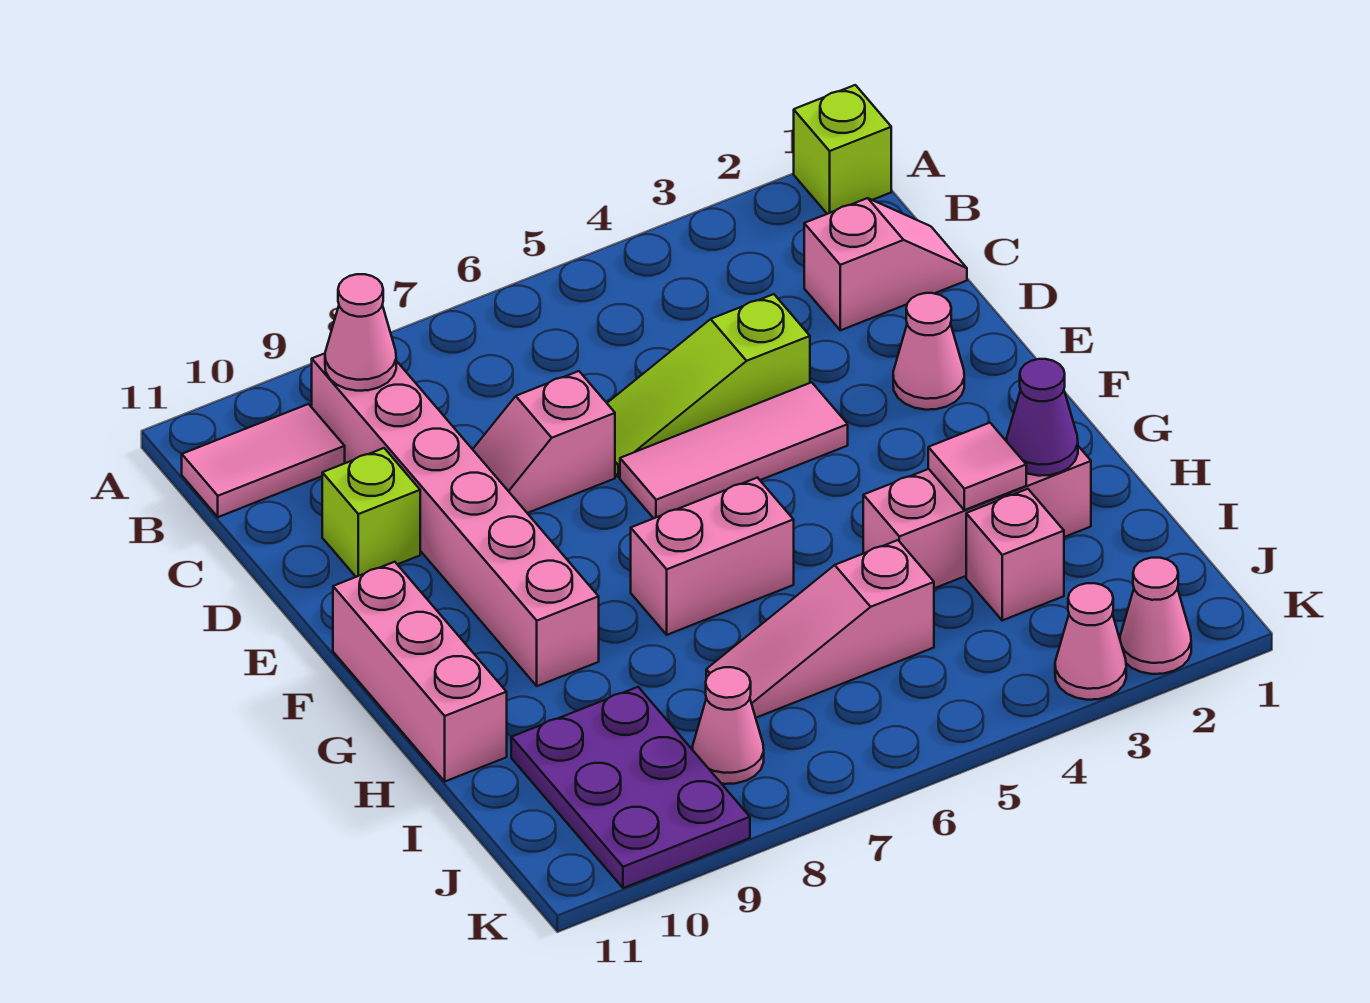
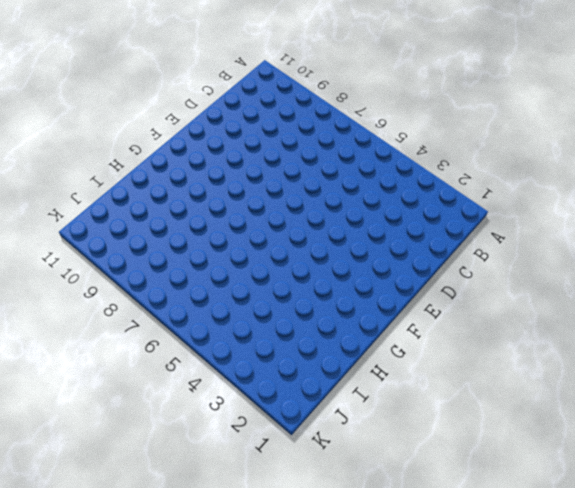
none -> lime 1x1 brick [794,85,891,214]
none -> pink 1x6 brick [312,353,599,686]
none -> pink 1x2 tile [182,404,345,517]

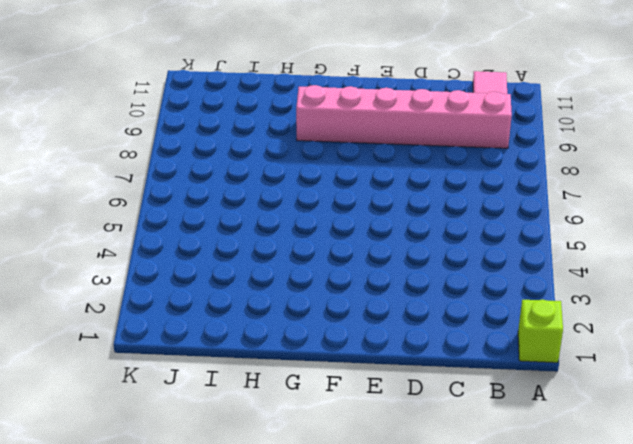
none -> pink 1x2 slope [804,198,967,330]
none -> lime 1x3 slope [607,294,810,477]
none -> pink 1x2 slope [473,371,615,513]

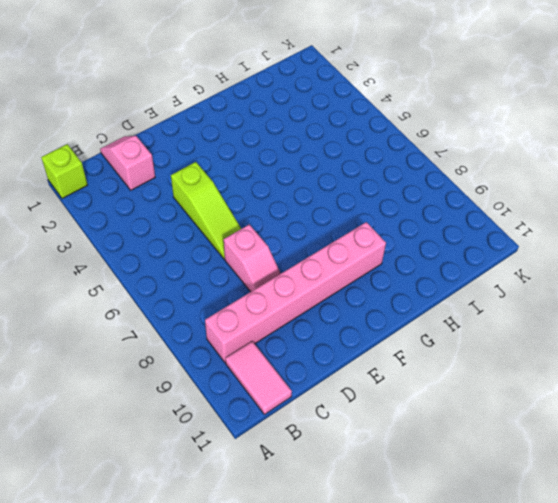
none -> lime 1x1 brick [322,448,420,577]
none -> pink 1x1 cone [893,293,964,410]
none -> pink 1x3 tile [620,382,848,518]

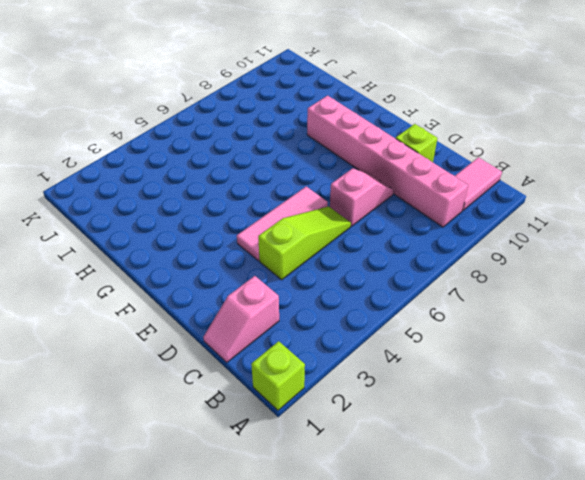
none -> pink 1x1 cone [893,293,964,410]
none -> pink 1x3 brick [333,562,507,781]
none -> pink 1x2 brick [631,478,794,635]

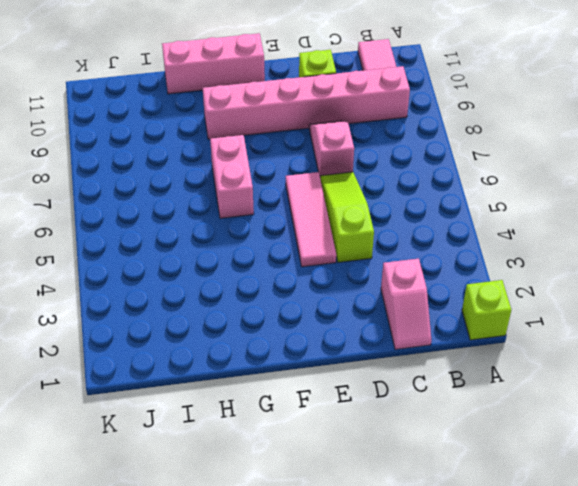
none -> pink 1x1 cone [893,293,964,410]
none -> pink 1x3 brick [863,438,1091,588]
none -> pink 1x1 brick [966,489,1064,620]

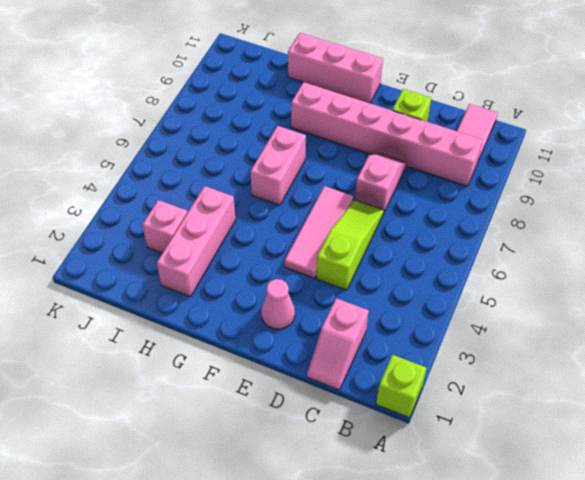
none -> pink 1x3 slope [706,540,934,718]
none -> purple 2x3 plate [511,687,750,888]
none -> pink 1x1 cone [693,667,764,784]

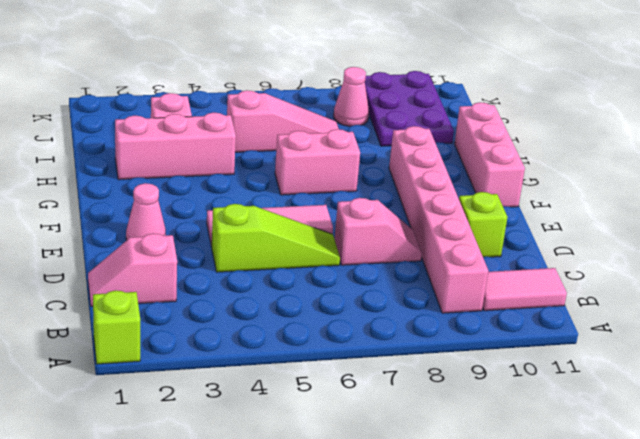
none -> pink 1x1 cone [1120,558,1191,674]
none -> pink 1x1 cone [1055,583,1126,700]
none -> pink 1x1 cone [325,274,396,391]

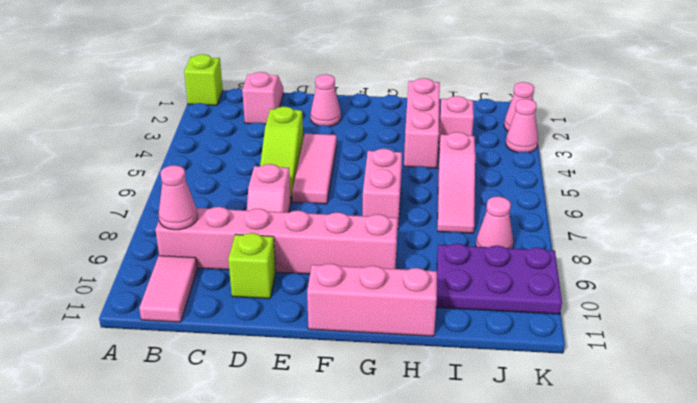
none -> purple 1x1 cone [1007,359,1078,476]
none -> pink 1x1 tile [928,423,1026,510]

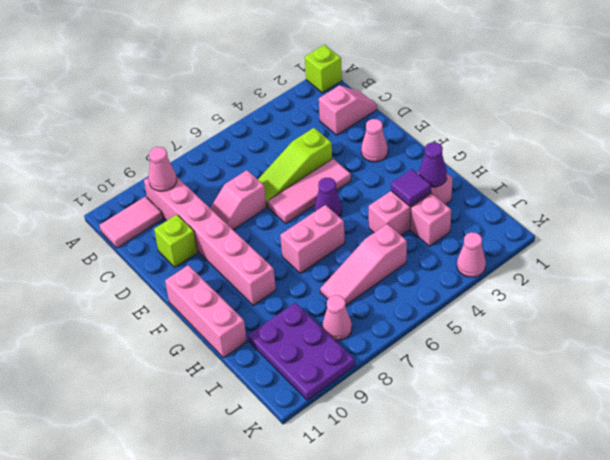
purple 1x1 cone [315,178,342,217] -> none
purple 1x1 tile [391,169,431,206] -> pink 1x1 tile [928,423,1026,510]
none -> pink 1x1 cone [1120,558,1191,674]

